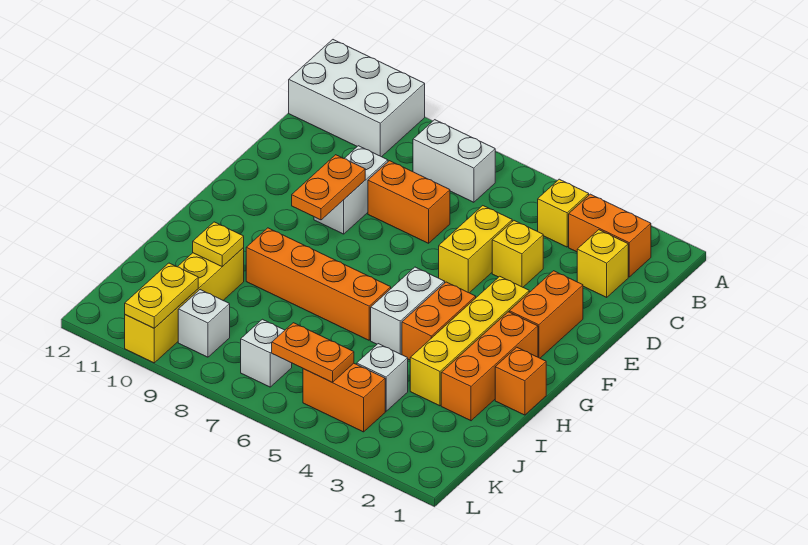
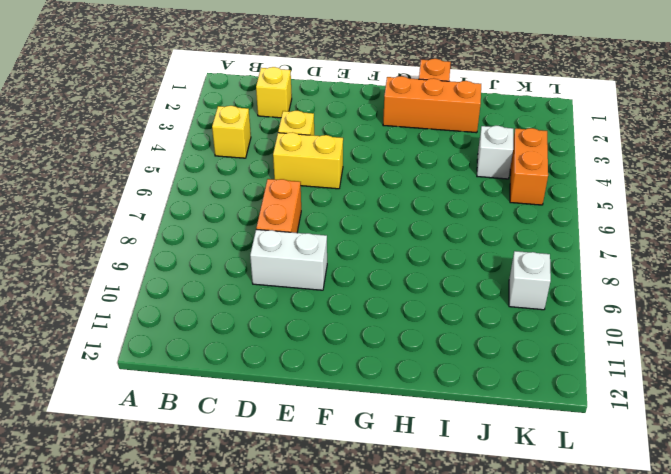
none -> white 2x3 brick [289,40,425,157]
none -> orange 1x2 brick [569,194,651,277]
none -> white 1x2 brick [413,120,495,202]

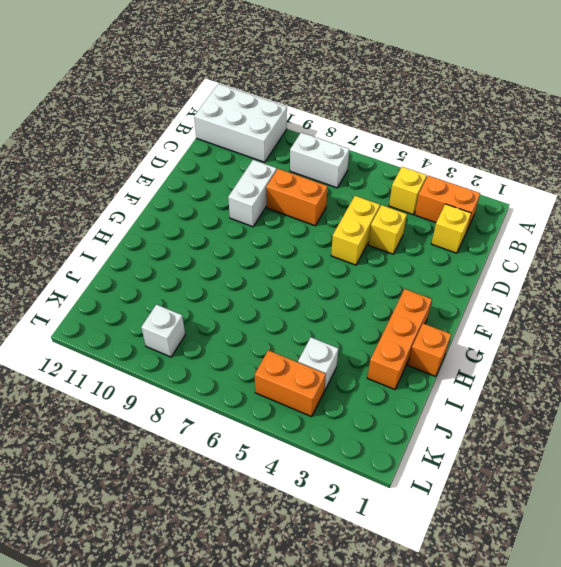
none -> orange 1x2 brick [509,271,583,358]
none -> yellow 1x4 brick [410,276,529,406]
none -> orange 1x2 brick [402,282,476,360]

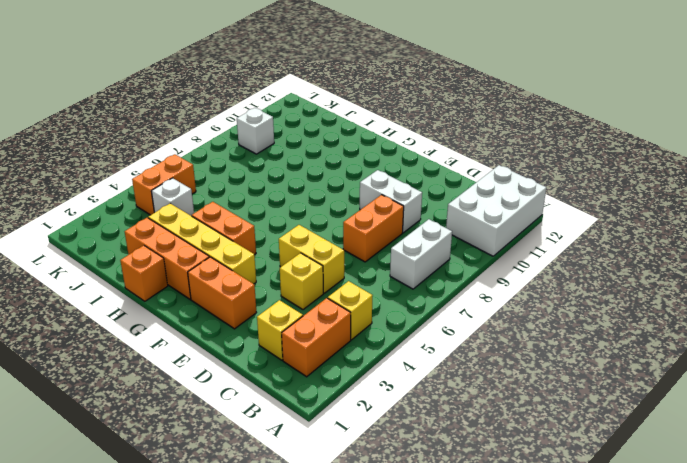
none -> white 1x2 brick [371,267,445,355]
none -> orange 1x4 brick [246,228,391,340]
none -> yellow 1x4 brick [125,248,244,363]

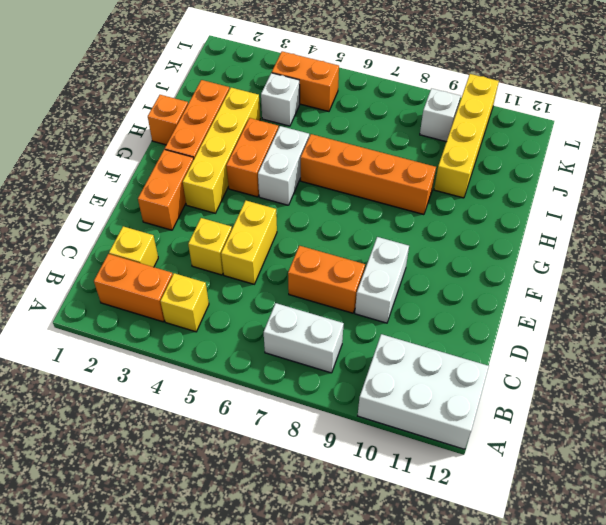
none -> white 1x1 brick [241,319,292,387]
none -> orange 1x2 plate [292,155,365,220]
none -> yellow 1x1 plate [193,222,244,267]

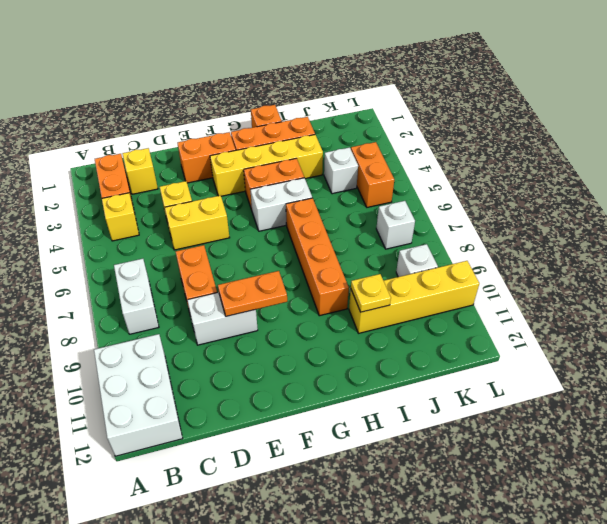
none -> orange 1x2 plate [272,323,354,382]
none -> yellow 1x2 plate [125,263,198,328]

